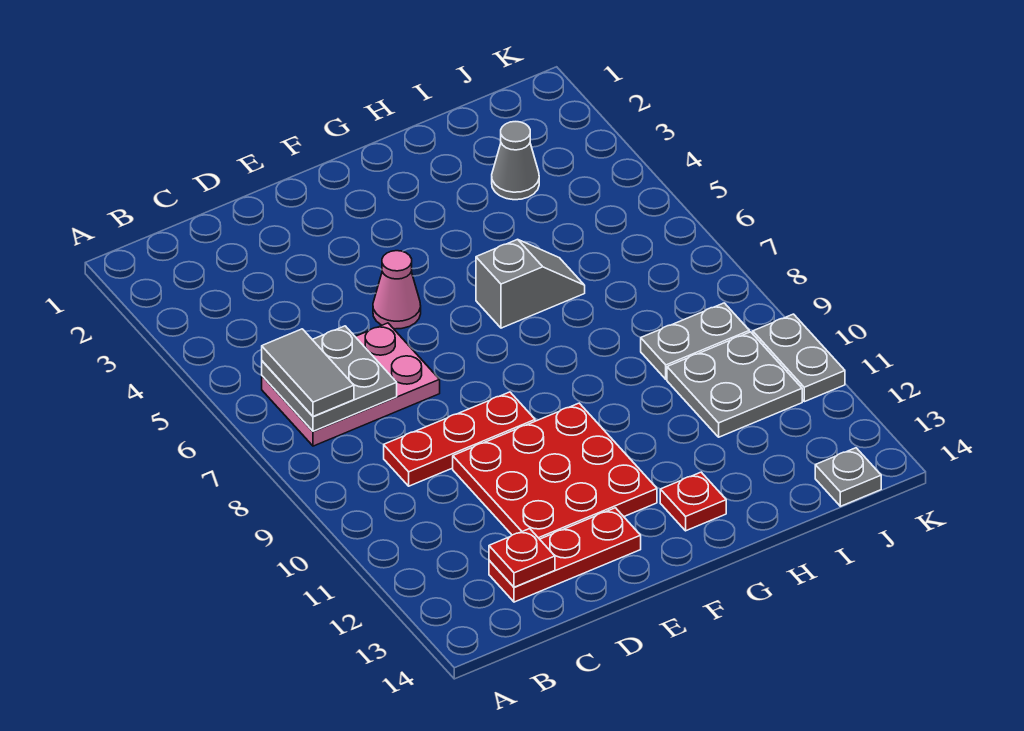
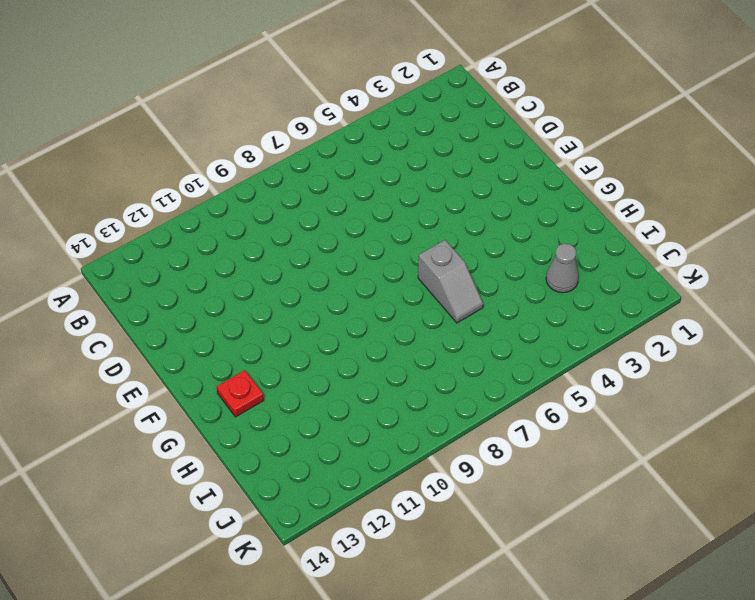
none -> pink 2x3 plate [262,323,440,446]
none -> red 1x3 plate [384,392,535,486]
none -> red 1x3 plate [489,508,641,602]

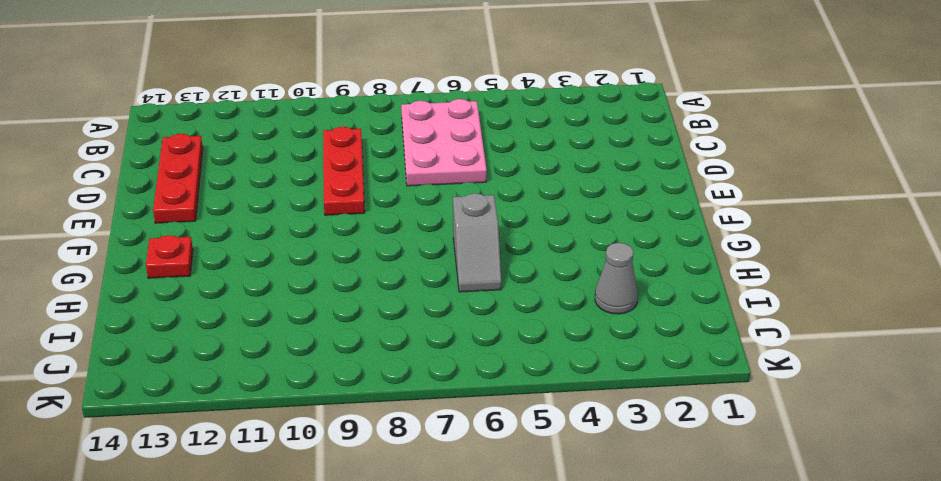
none -> red 3x3 plate [453,403,657,539]
none -> pink 1x1 cone [373,251,421,329]
none -> grey 1x2 plate [641,303,749,379]

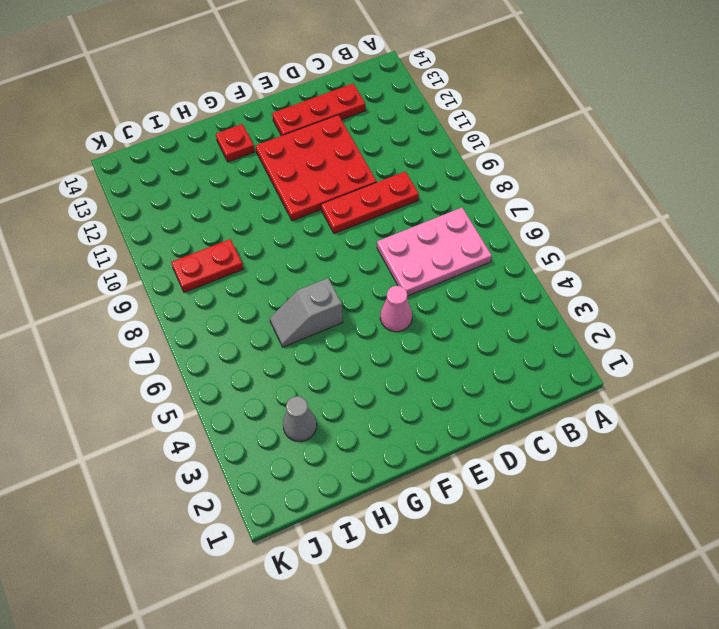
red 1x2 plate [171,239,243,292] -> grey 1x2 plate [641,303,749,379]
none -> grey 2x2 plate [667,332,802,437]
none -> grey 1x1 plate [815,448,881,506]
none -> grey 1x2 plate [753,314,845,402]

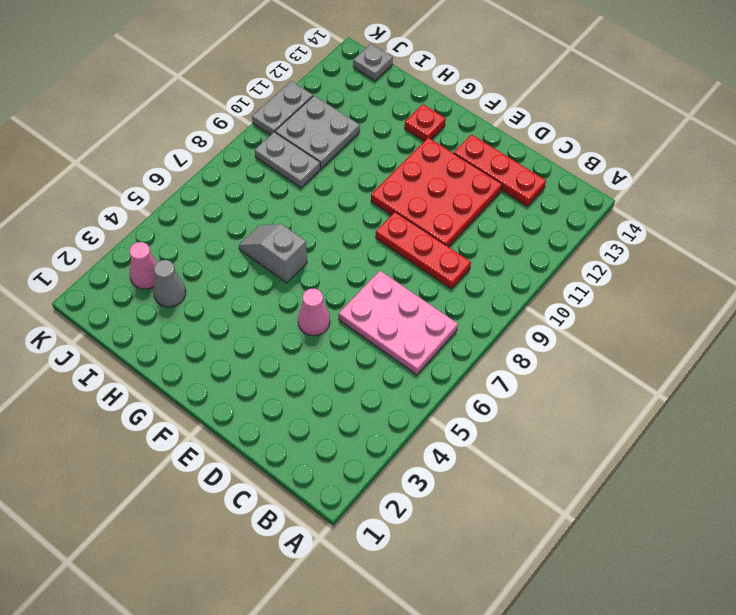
pink 1x1 cone [130,242,157,289] -> none
none -> grey 2x2 plate [262,326,397,431]
none -> red 1x1 plate [489,529,555,587]
none -> grey 1x2 tile [262,329,354,416]

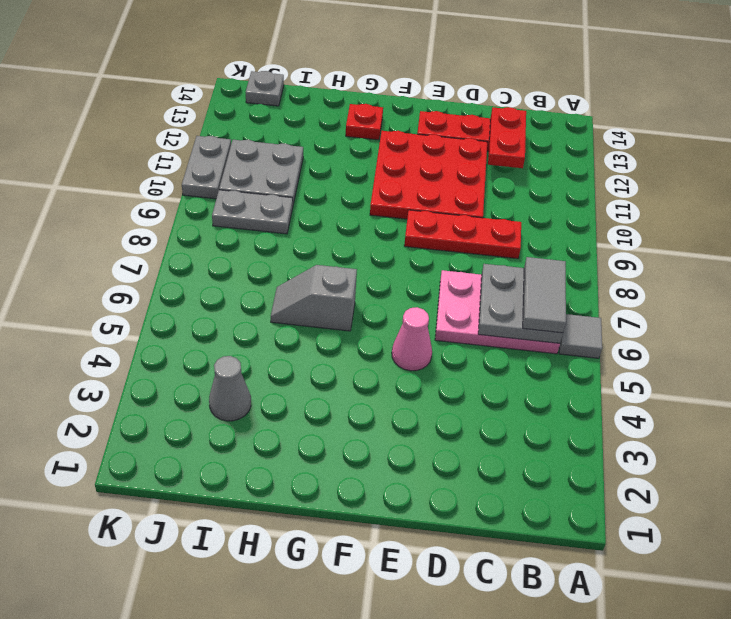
grey 1x1 tile [559,314,602,358] -> none
red 1x2 plate [488,107,526,168] -> red 1x1 plate [489,529,555,587]

